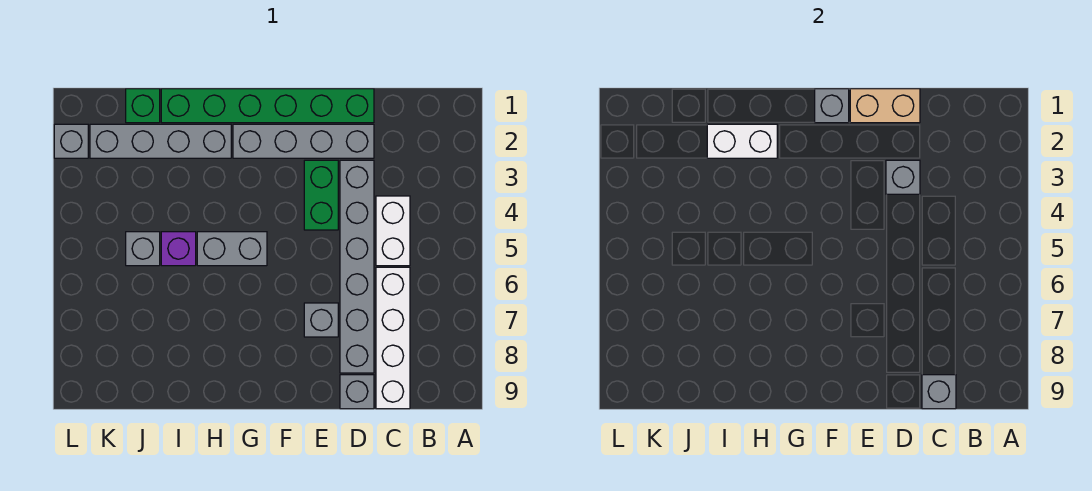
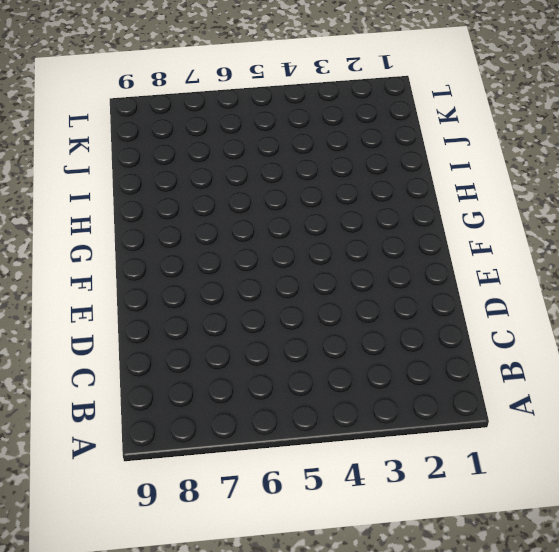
none -> white 1x2 brick [376,196,410,266]
none -> white 1x4 brick [376,267,410,409]
none -> green 1x6 brick [161,89,374,123]

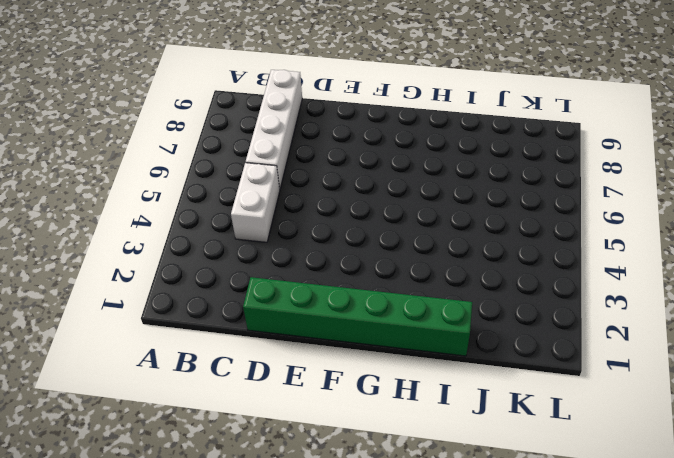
none -> grey 1x4 brick [233,124,374,158]
none -> grey 1x6 brick [340,160,374,373]
none -> grey 1x1 brick [340,375,374,409]

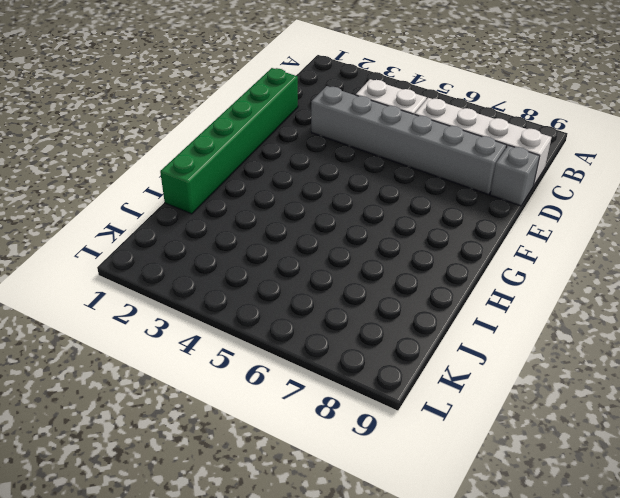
none -> grey 1x4 brick [233,124,374,158]
none -> green 1x2 brick [304,160,338,230]
none -> grey 1x1 brick [304,303,338,337]

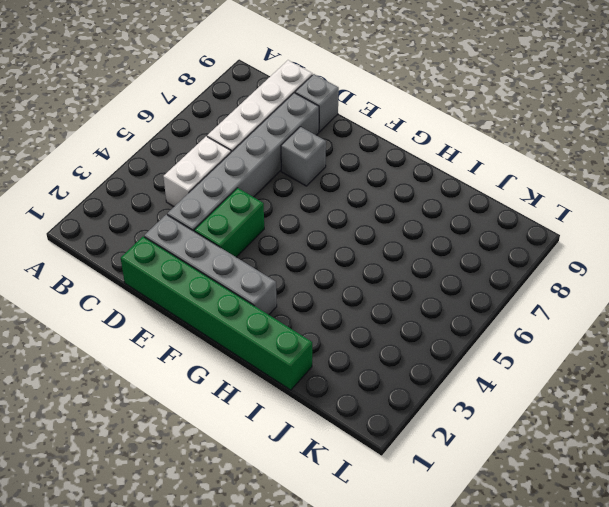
none -> grey 1x2 brick [197,232,267,266]
none -> grey 1x4 brick [90,124,231,158]
none -> purple 1x1 brick [161,232,196,266]

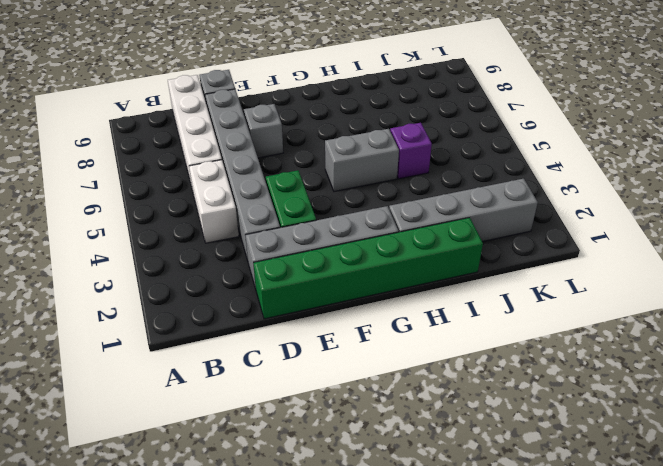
none -> green 1x1 brick [126,89,160,123]
none -> grey 1x1 brick [126,232,160,266]
none -> grey 1x1 brick [54,124,88,158]

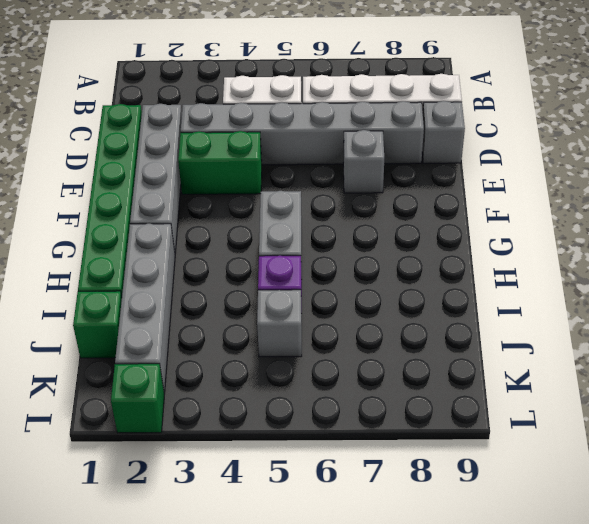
green 1x1 brick [111,364,164,433] -> grey 1x1 brick [54,124,88,158]
none -> grey 1x1 brick [922,375,956,409]
none -> tan 1x2 brick [850,89,920,123]
none -> grey 1x1 brick [886,160,920,194]

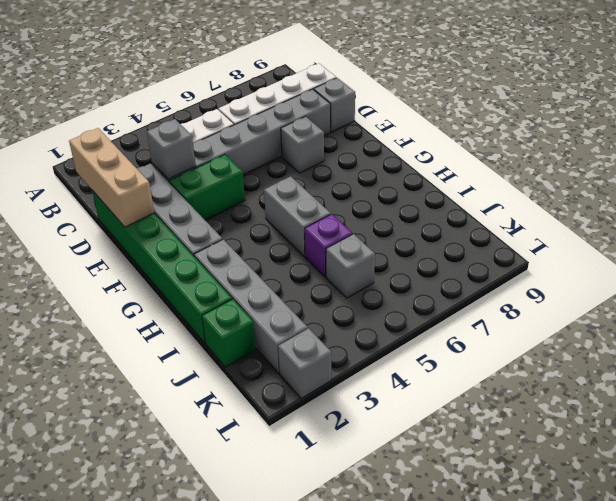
tan 1x3 brick [69,128,154,227] -> tan 1x2 brick [850,89,920,123]
none -> grey 1x1 brick [922,375,956,409]
none -> grey 1x1 brick [815,89,849,123]
none -> white 1x2 brick [707,124,777,158]

